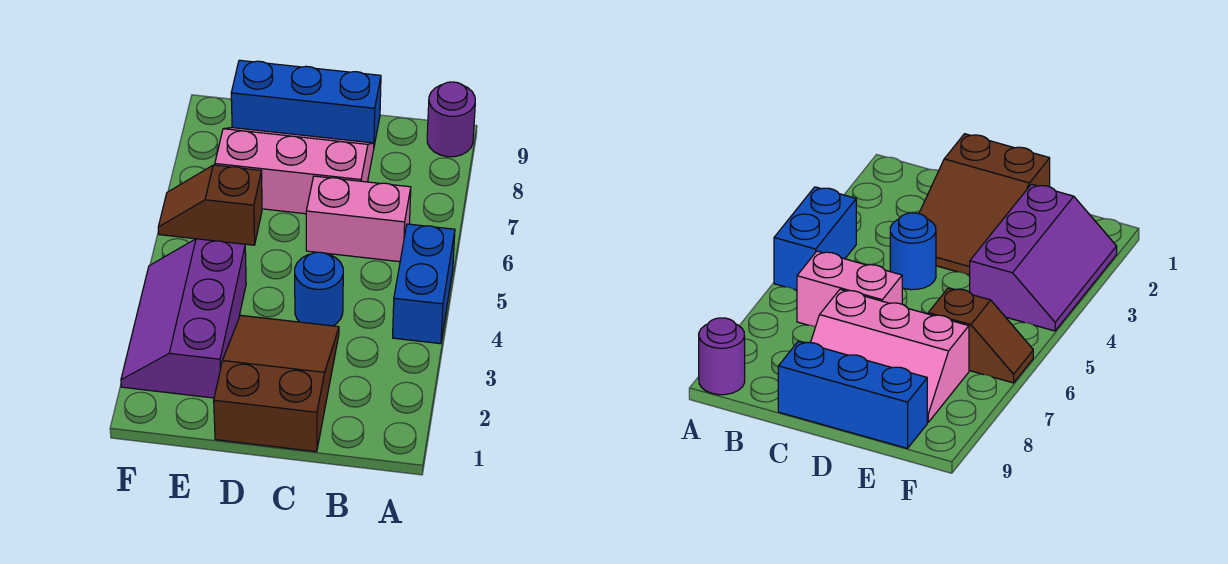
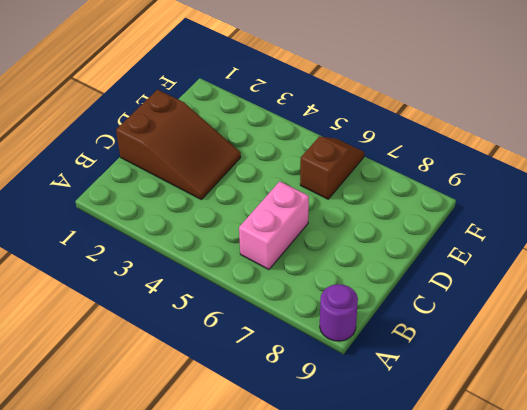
none -> blue 1x2 brick [393,224,455,344]
none -> blue 1x1 round brick [295,252,343,326]

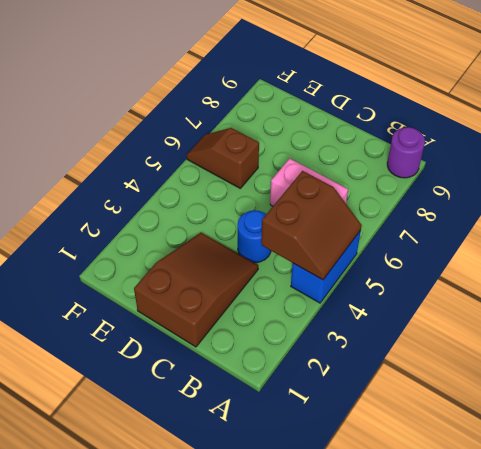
brown 2x2 slope [261,171,362,280] -> none
none -> pink 2x3 slope [215,128,374,214]
none -> blue 1x3 brick [231,60,381,145]

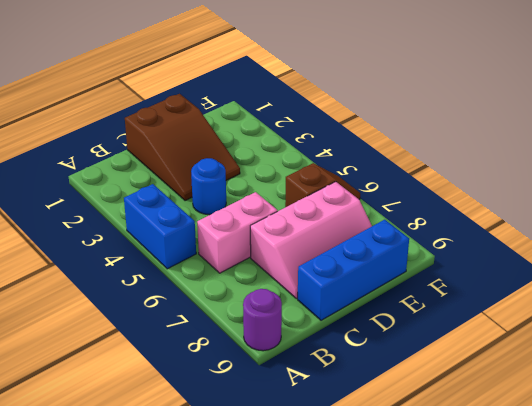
none -> purple 2x3 slope [121,239,246,398]

